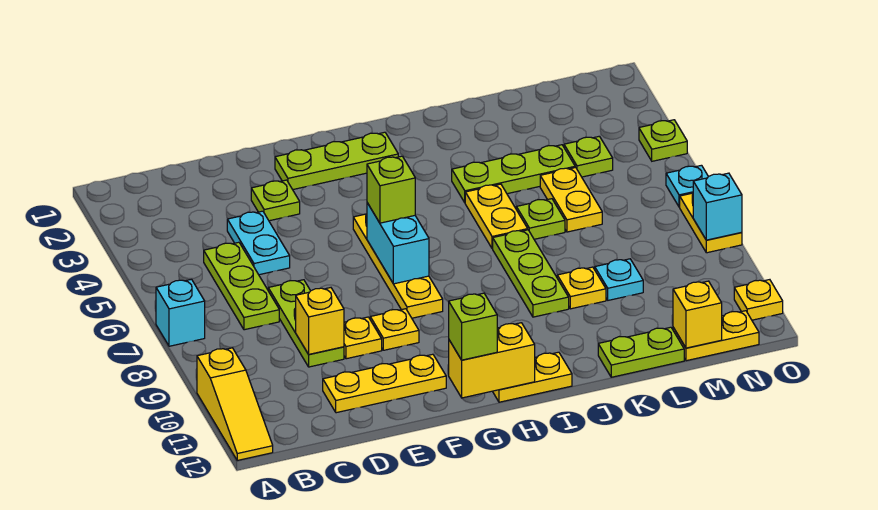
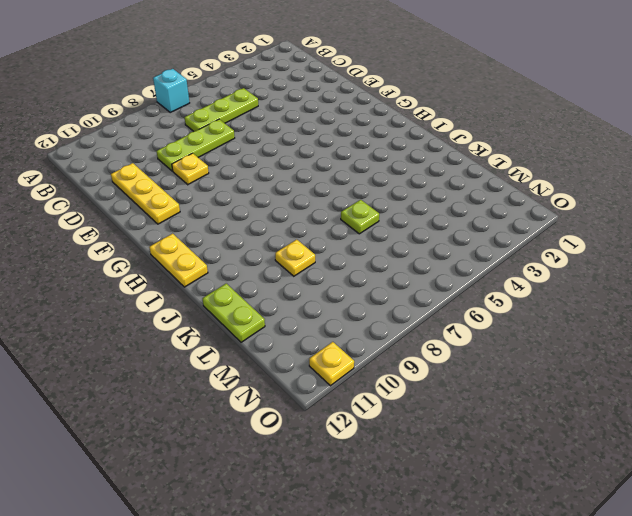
none -> yellow 1x3 slope [197,348,273,460]
none -> cyan 1x2 plate [227,211,290,275]
none -> lime 1x1 plate [251,180,300,221]
none -> lime 1x3 plate [275,132,398,190]

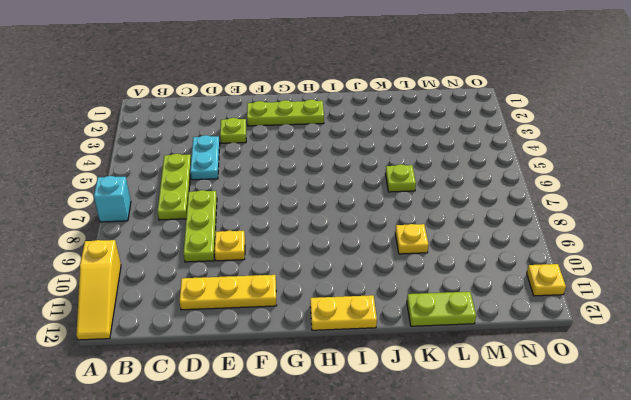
none -> yellow 1x1 plate [370,309,419,350]
none -> yellow 1x4 plate [353,214,443,318]
none -> lime 1x3 plate [452,145,575,202]
none -> yellow 1x2 plate [465,184,528,249]

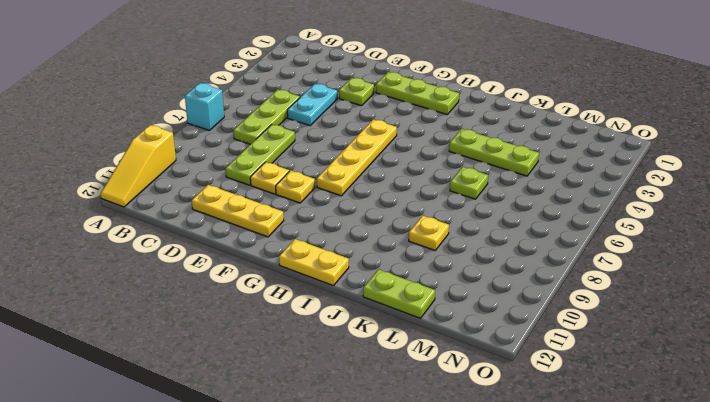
none -> yellow 1x2 plate [465,184,528,249]
none -> lime 1x3 plate [493,230,569,317]
none -> yellow 1x2 plate [540,167,602,232]
none -> cyan 1x1 plate [595,259,643,300]

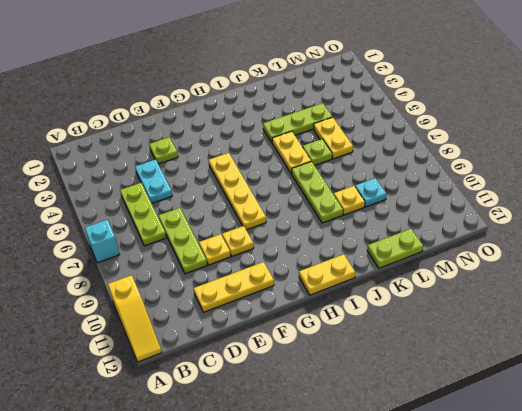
none -> lime 1x3 plate [275,132,398,190]
none -> lime 1x1 plate [564,136,613,177]
none -> yellow 1x2 plate [673,311,759,361]
none -> lime 1x1 plate [639,120,687,161]

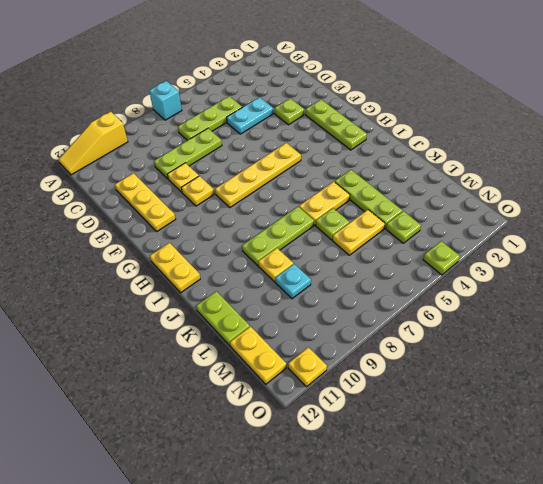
none -> cyan 1x1 plate [666,165,708,207]
none -> yellow 1x2 plate [680,193,742,253]
none -> yellow 1x1 brick [296,288,344,354]
none -> cyan 1x2 brick [367,203,429,284]

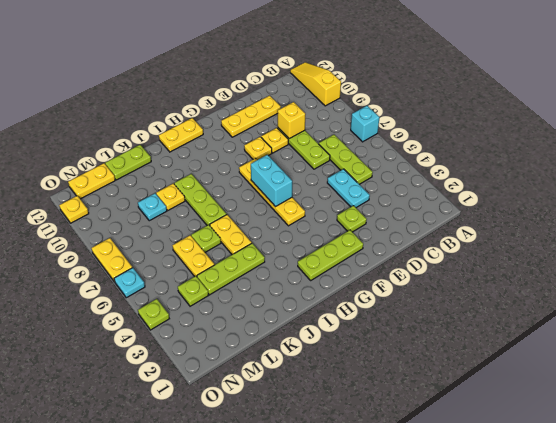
none -> yellow 1x2 brick [449,323,535,398]
none -> yellow 1x1 brick [673,281,722,348]
none -> cyan 1x1 brick [693,173,742,240]
none -> lime 1x1 brick [367,156,415,223]

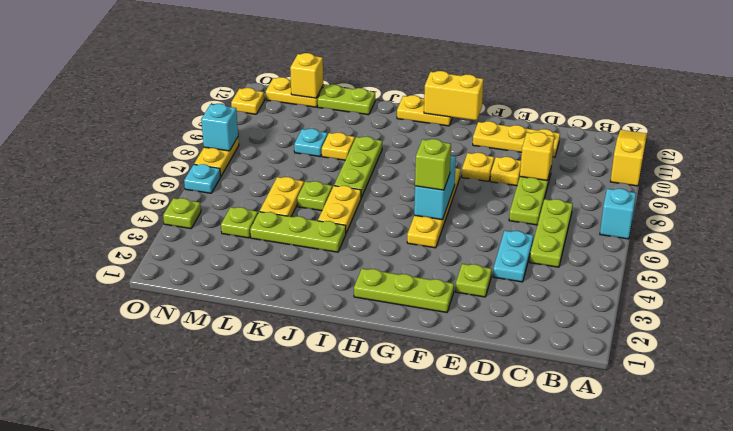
none -> lime 1x1 brick [449,293,497,360]

